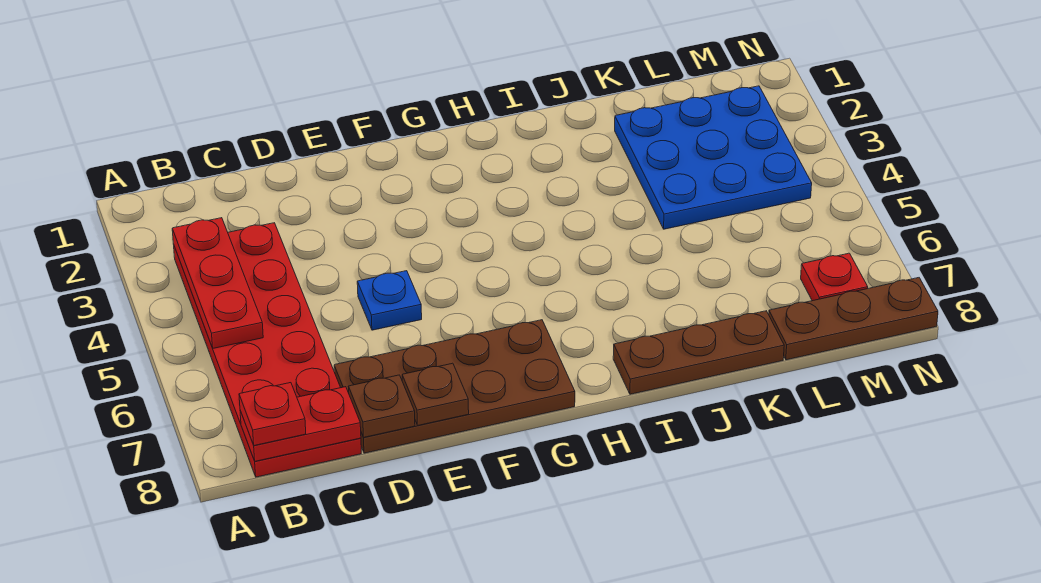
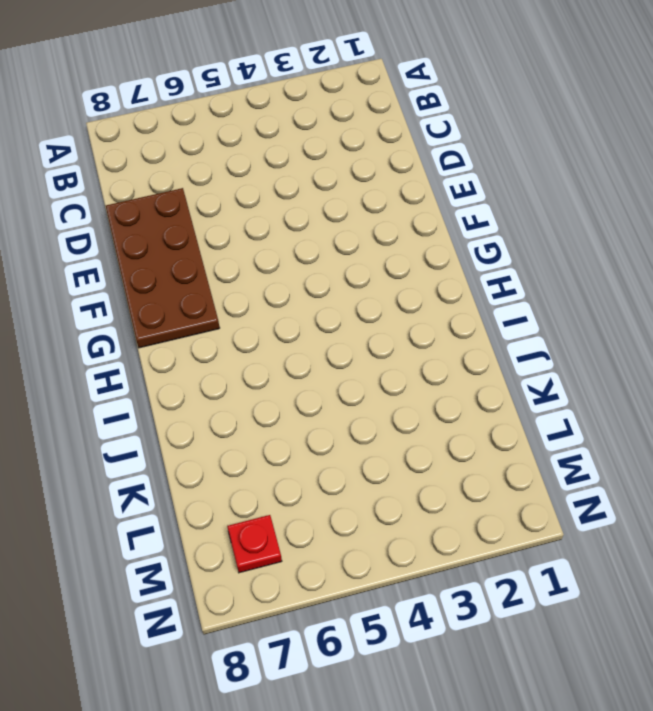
none -> red 2x6 plate [174,223,361,477]
none -> blue 1x1 plate [357,271,422,330]
none -> brown 1x3 plate [613,311,784,394]

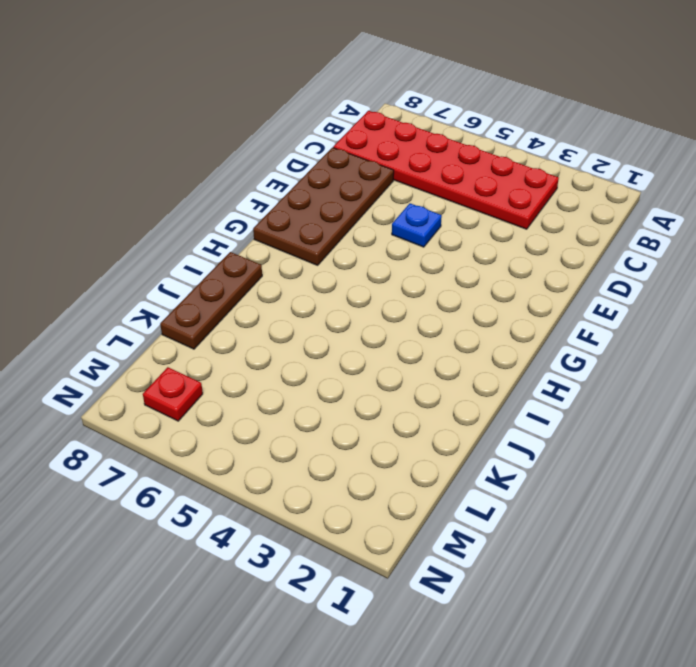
none -> blue 3x3 plate [615,86,812,229]
none -> brown 1x3 plate [769,278,938,360]
none -> red 1x3 plate [172,218,263,348]

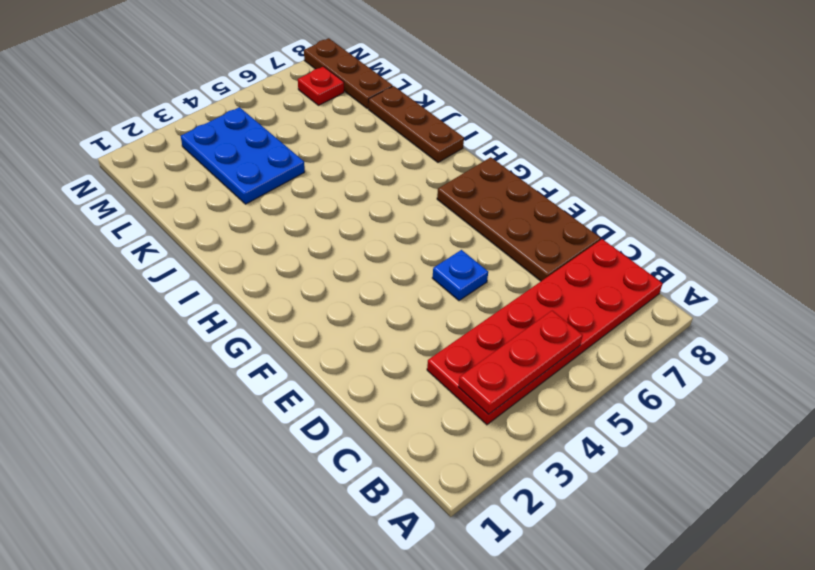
blue 2x3 plate [181,107,305,204] -> blue 3x3 plate [615,86,812,229]
none -> red 1x2 plate [240,387,361,461]
none -> brown 1x1 plate [348,375,415,437]
none -> brown 1x1 plate [402,363,469,425]

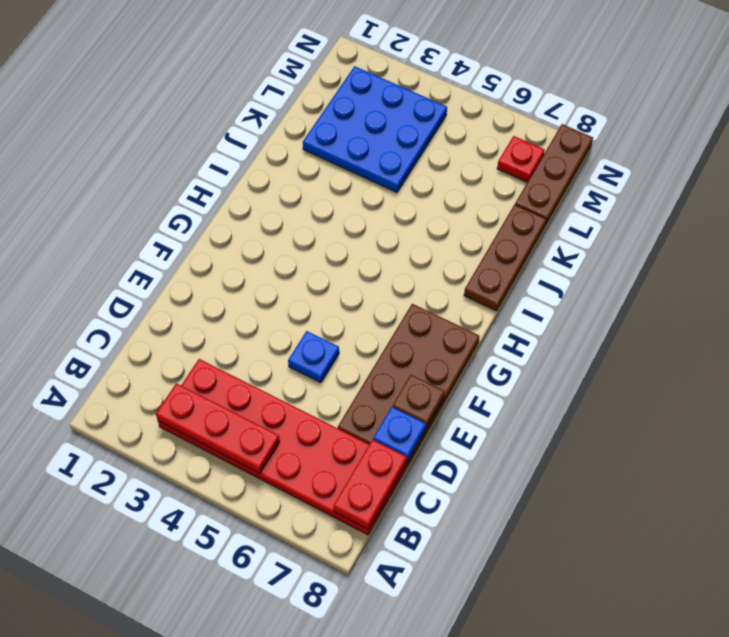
blue 1x1 plate [373,407,426,461] -> brown 1x1 plate [348,375,415,437]
none -> red 1x1 plate [239,383,306,445]

